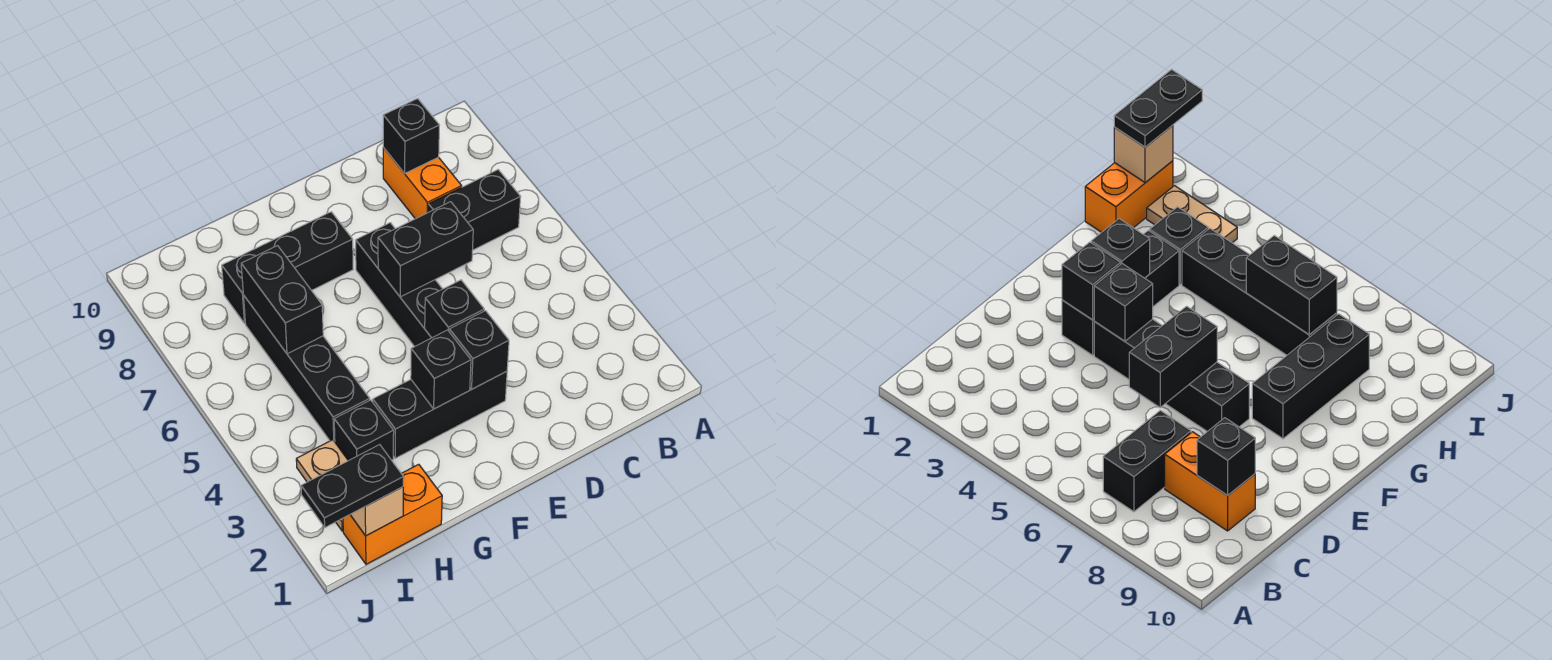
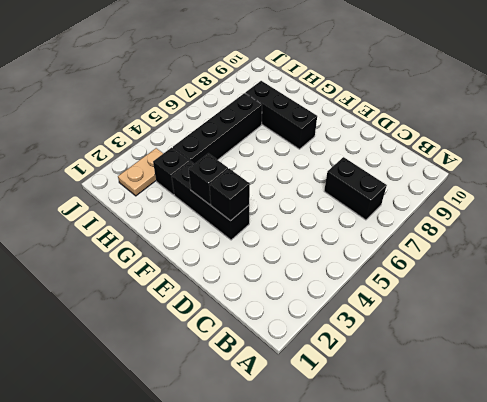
none -> orange 1x2 brick [383,148,462,219]
none -> black 1x4 brick [356,223,442,347]
none -> orange 1x2 brick [343,464,442,564]

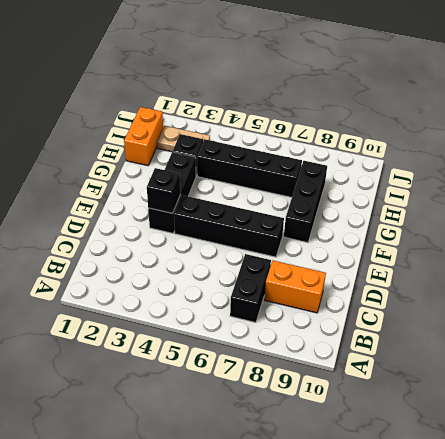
none -> black 1x1 brick [383,99,439,173]
none -> black 1x2 brick [378,202,473,297]
none -> black 1x1 brick [425,280,484,338]

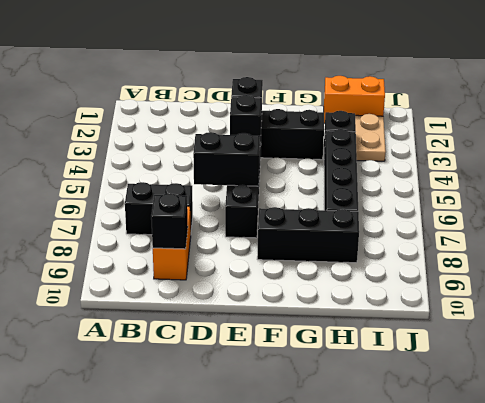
none -> black 1x1 brick [411,330,471,409]
none -> black 1x2 brick [241,246,323,354]
none -> tan 1x1 brick [350,487,403,536]

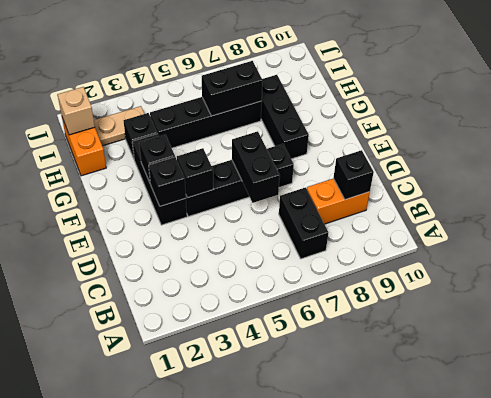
none -> black 1x2 plate [301,445,404,527]

